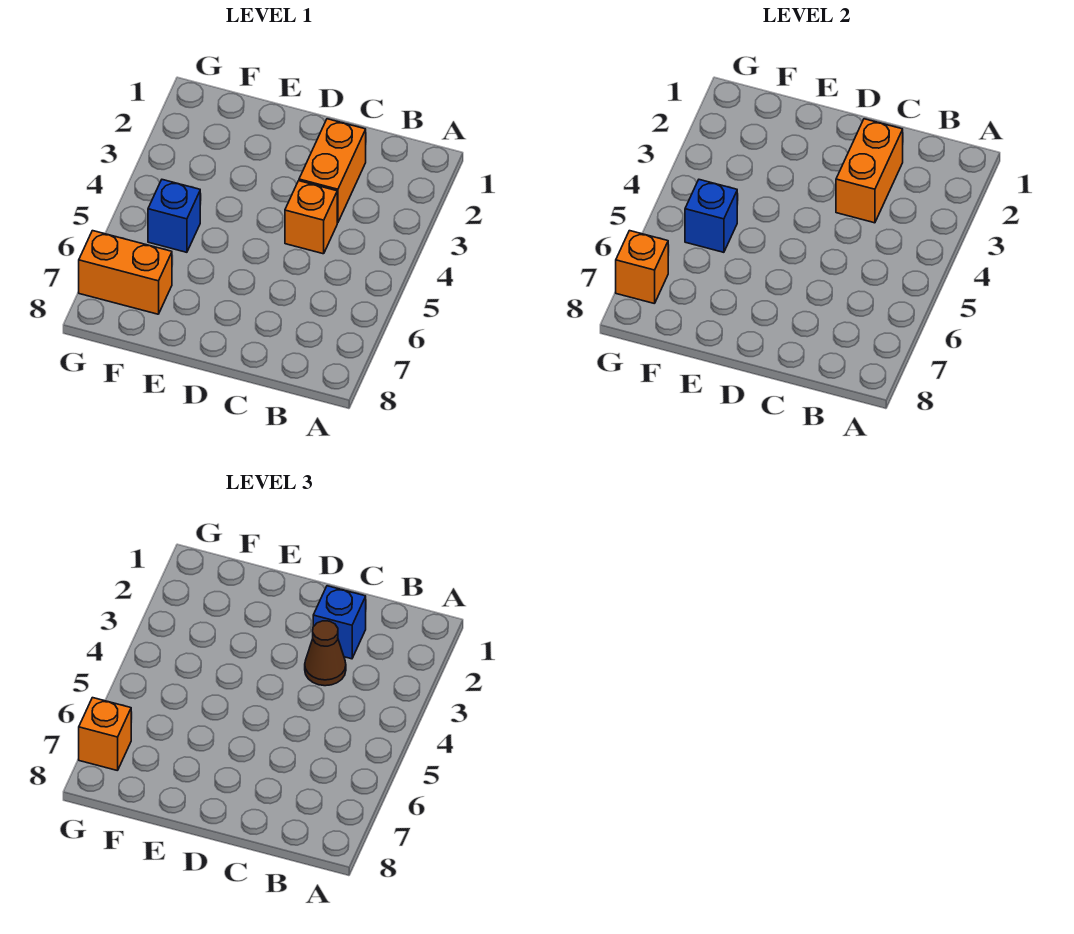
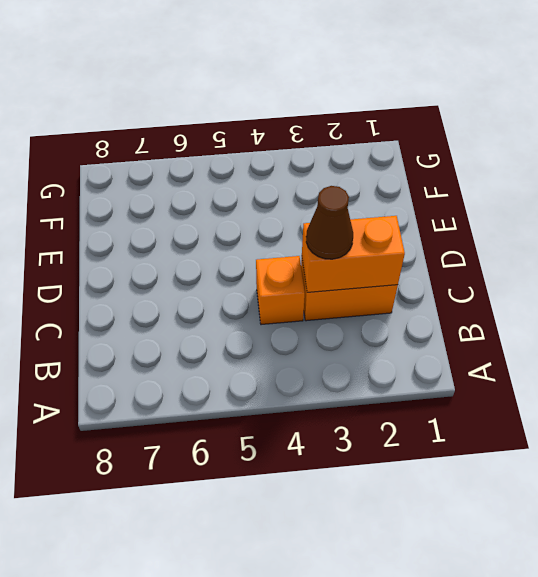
none -> blue 1x1 brick [148,180,200,252]
none -> orange 1x2 brick [79,231,172,314]

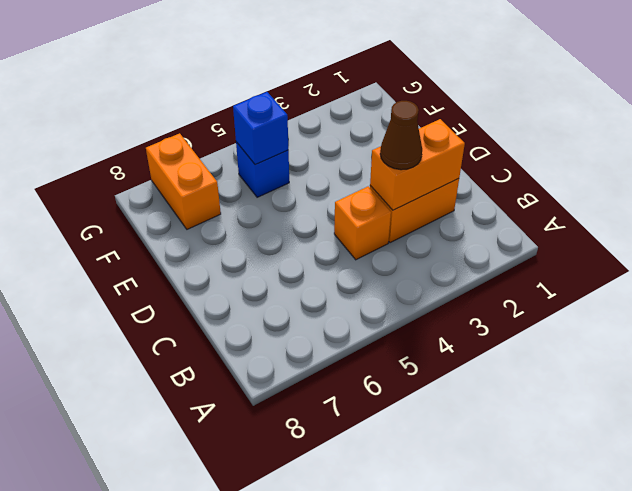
none -> orange 1x1 brick [616,231,668,304]
none -> blue 1x1 brick [313,586,366,659]

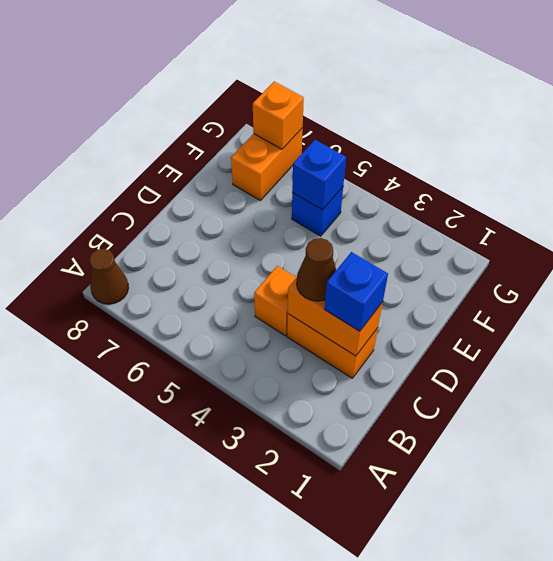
brown 1x1 cone [90,249,129,304] -> none
none -> orange 1x1 brick [79,698,131,771]

